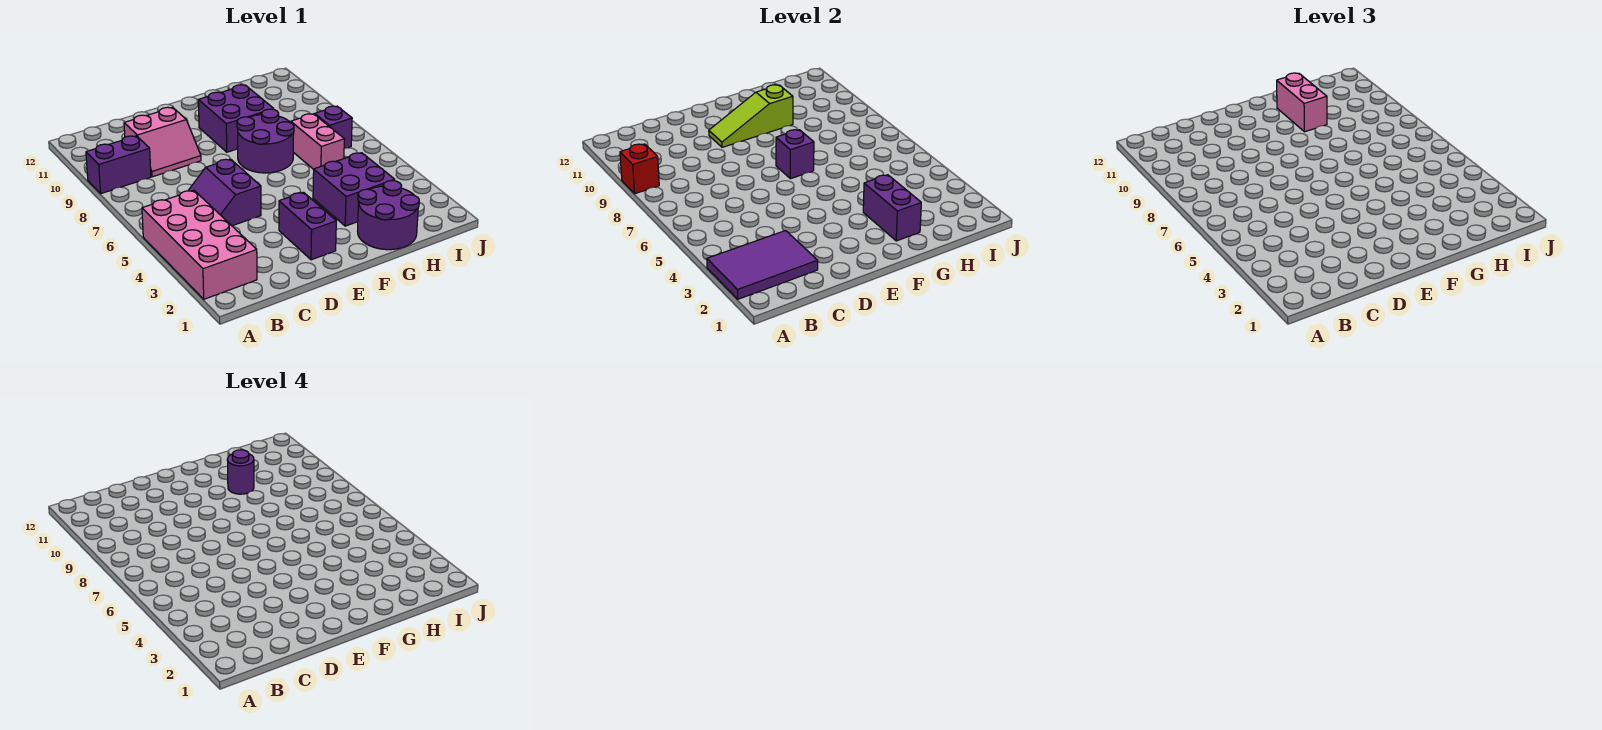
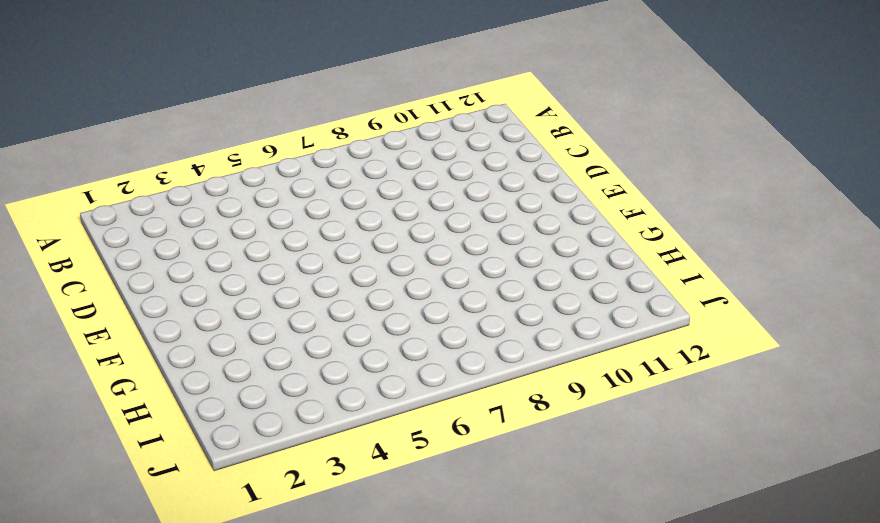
none -> pink 2x4 brick [142,190,257,299]
none -> purple 1x2 brick [86,136,151,194]
none -> purple 2x2 slope [188,159,261,226]

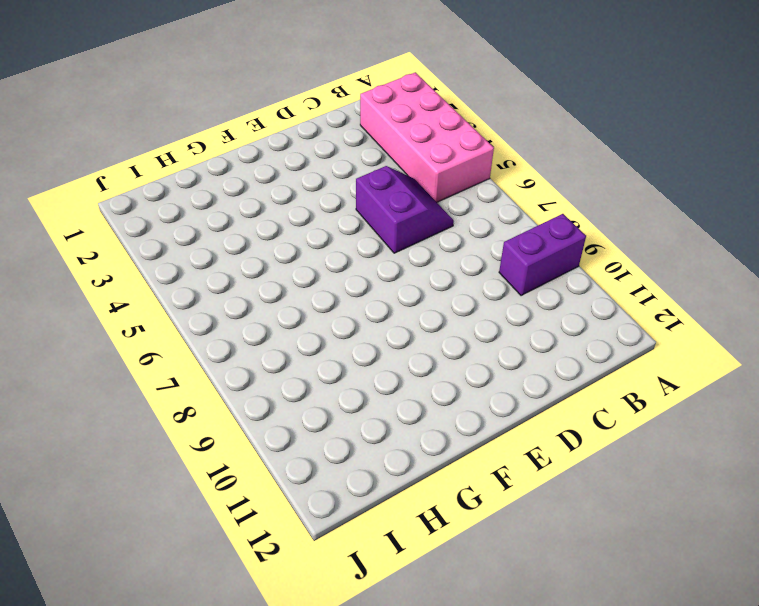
none -> pink 2x2 slope [124,107,201,177]
none -> purple 1x2 brick [279,192,336,260]
none -> purple 2x2 round brick [237,109,294,173]

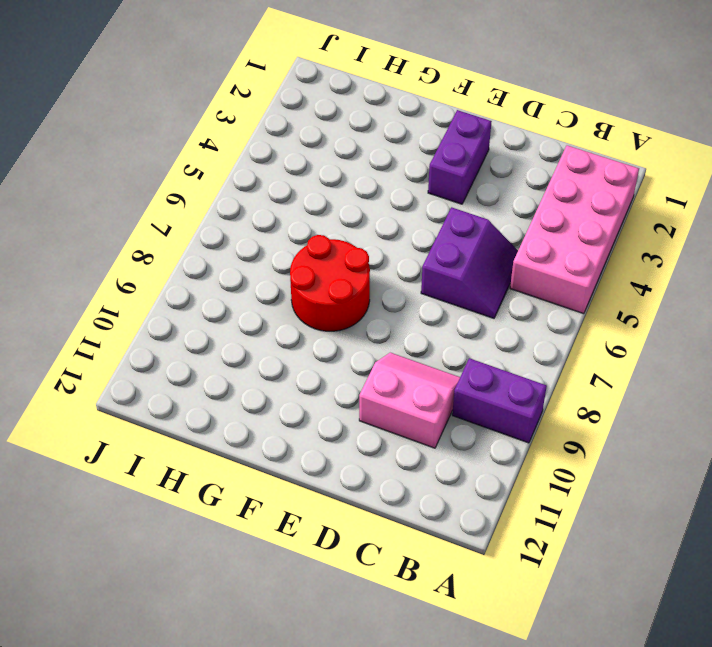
red 2x2 round brick [290,235,370,331] -> purple 2x2 round brick [237,109,294,173]
none -> purple 2x2 brick [198,85,274,152]
none -> purple 2x2 round brick [358,181,419,250]
none -> purple 2x2 brick [313,153,395,226]

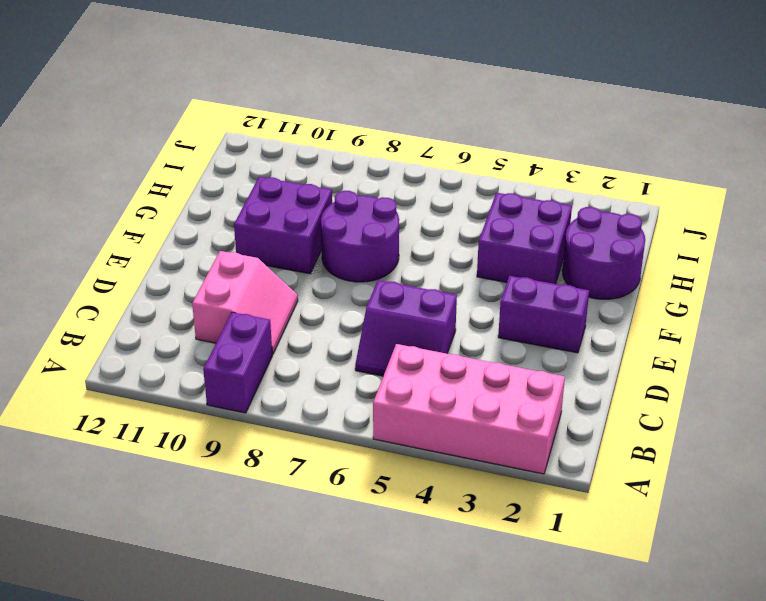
none -> pink 1x2 brick [291,114,344,169]
none -> purple 1x1 brick [315,106,352,148]
none -> purple 2x3 tile [707,231,818,299]

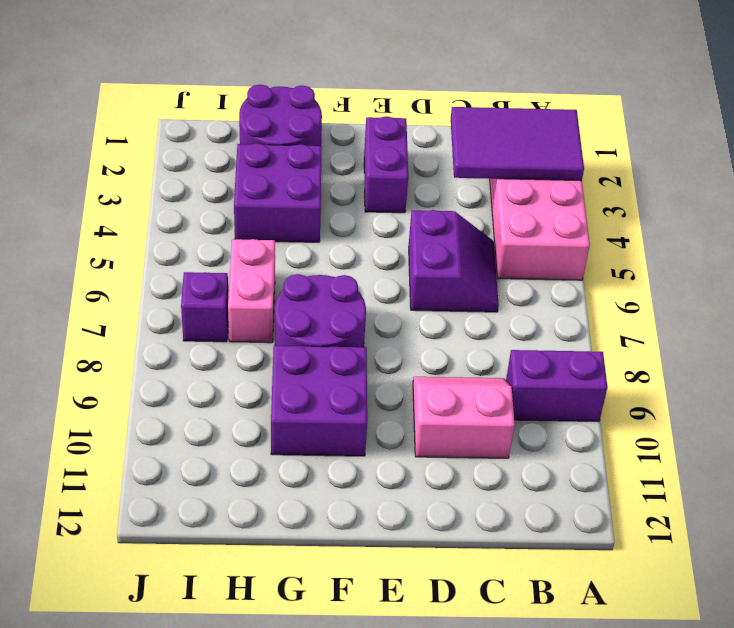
none -> red 1x1 brick [620,144,659,194]
none -> lime 1x3 slope [709,85,793,147]
none -> purple 1x1 brick [776,130,814,179]

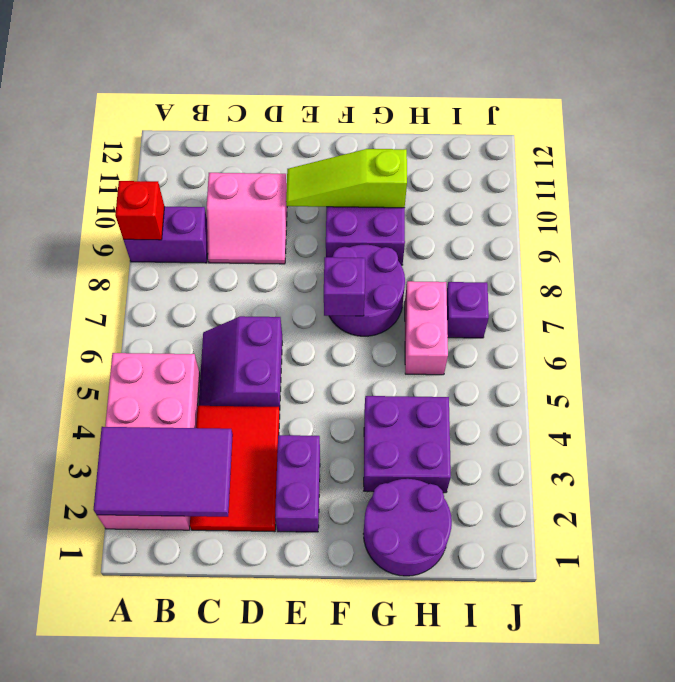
red 2x3 tile [190,406,280,532] -> none
none -> purple 1x2 brick [863,175,921,241]
none -> pink 1x2 brick [1277,73,1327,132]
none -> purple 1x1 round brick [227,450,254,494]

